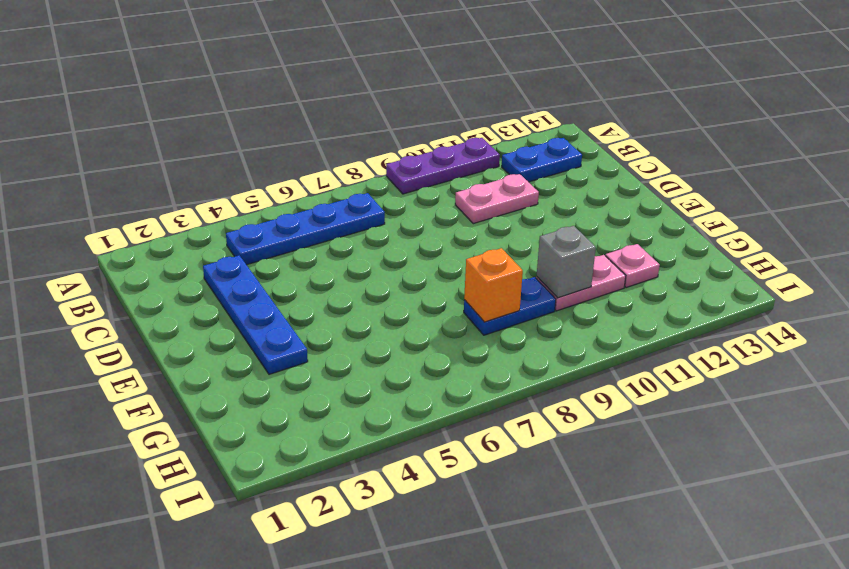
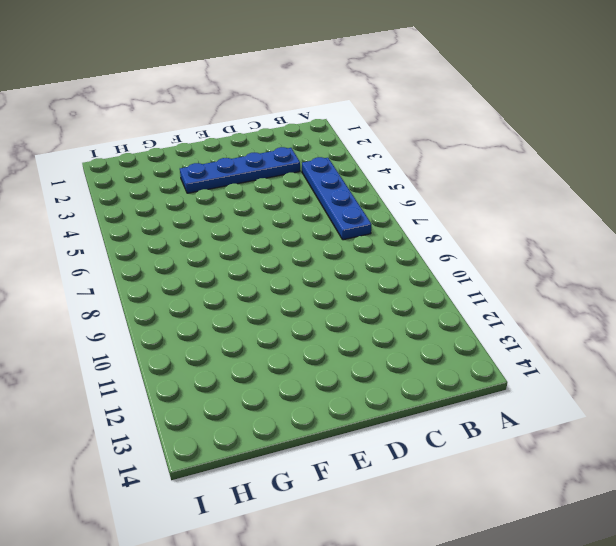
none -> purple 1x3 plate [386,138,500,194]
none -> blue 1x2 plate [502,138,582,182]

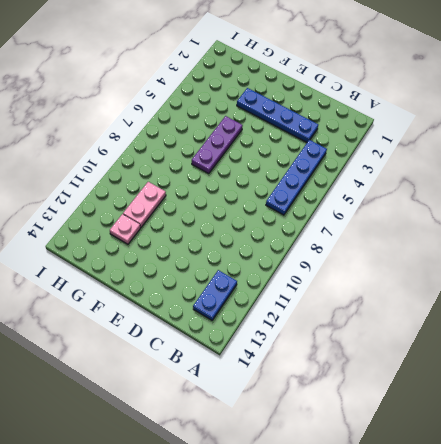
purple 1x3 plate [192,116,243,174] -> purple 1x3 plate moved to [386,138,500,194]
none -> pink 1x2 plate [455,174,539,224]
none -> blue 1x2 plate [464,277,556,335]

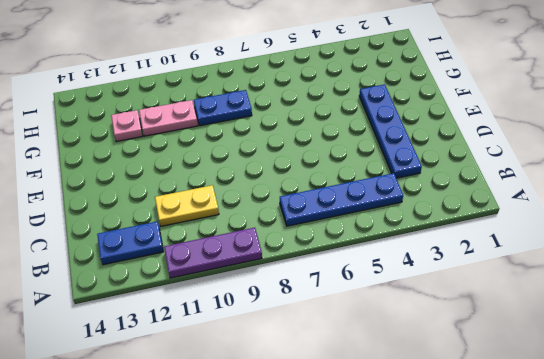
yellow 1x2 plate [155,185,219,226] -> pink 1x2 plate [455,174,539,224]
none -> orange 1x1 brick [464,248,523,322]
none -> grey 1x1 brick [537,226,596,298]

